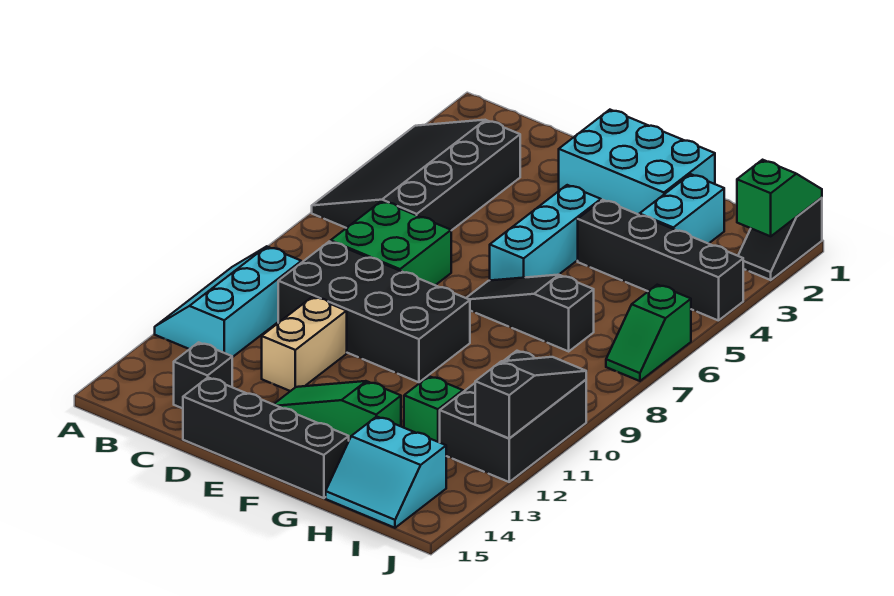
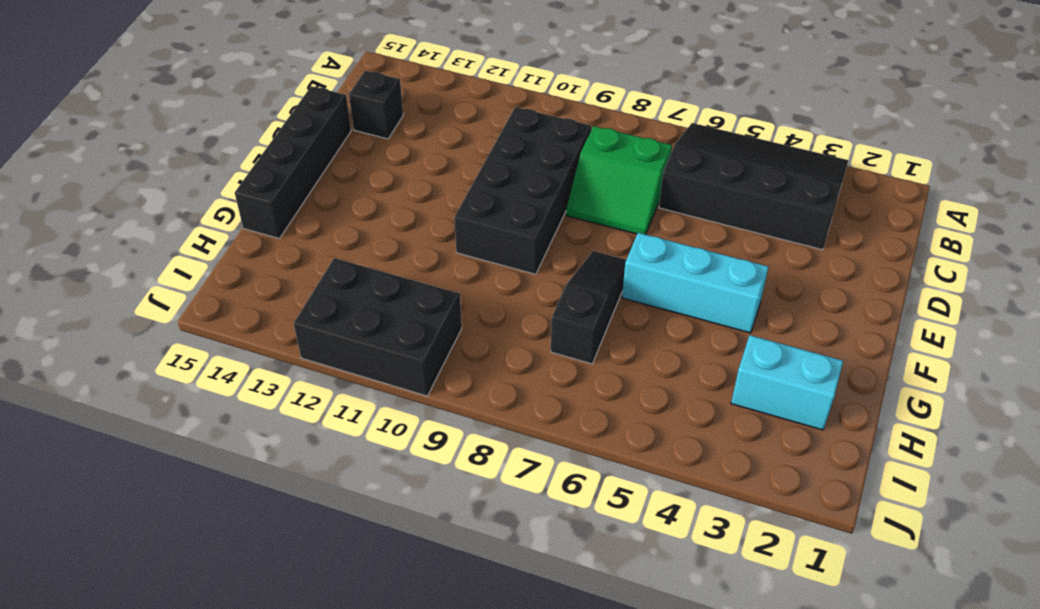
green 2x2 slope [566,126,672,234] -> green 2x2 brick [331,201,451,285]
none -> cyan 2x3 slope [155,246,301,357]
none -> tan 1x2 brick [262,297,347,391]
none -> cyan 2x3 brick [559,110,715,215]

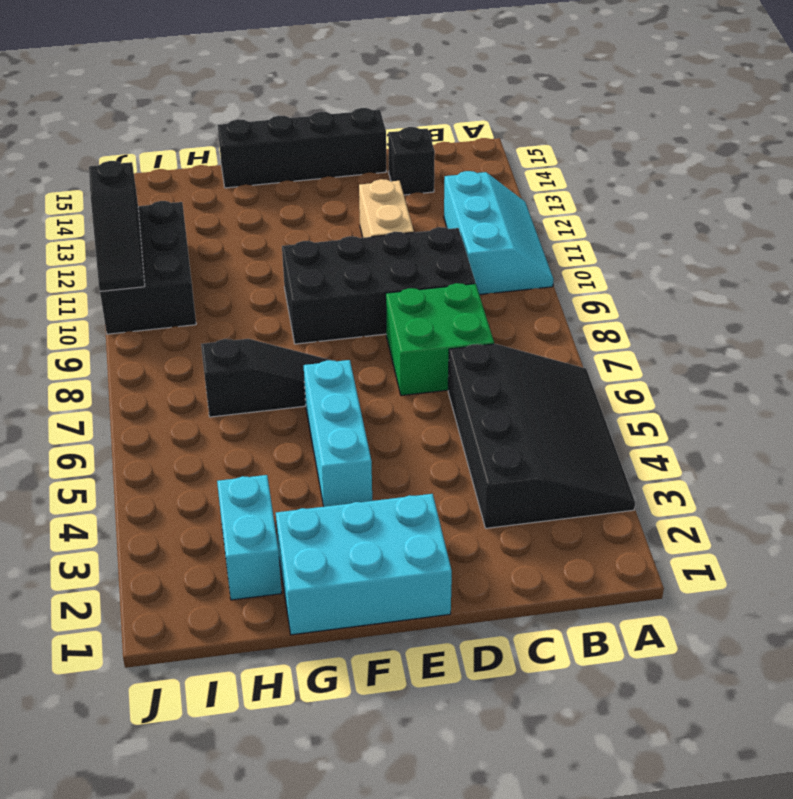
none -> green 1x3 slope [274,381,401,440]
none -> black 1x4 brick [578,200,743,321]
none -> green 1x1 brick [404,376,463,442]

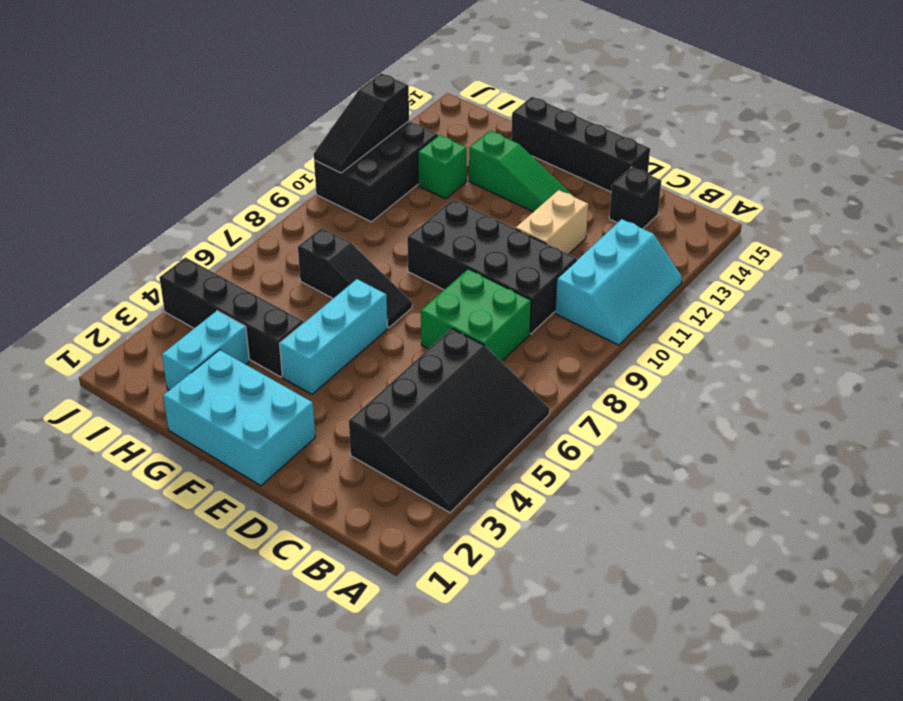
none -> cyan 2x2 slope [326,416,447,528]
none -> black 1x2 slope [738,198,822,280]
none -> green 1x2 slope [606,285,691,381]

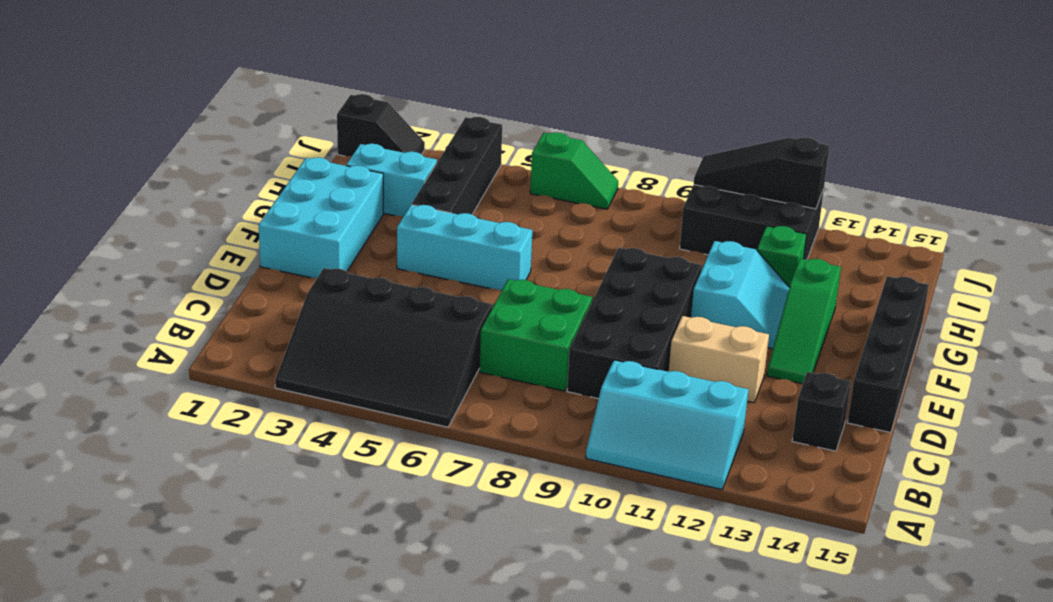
cyan 2x2 slope [691,241,790,349] -> cyan 2x2 slope moved to [326,416,447,528]
none -> black 1x3 slope [467,275,594,351]
none -> green 1x2 slope [737,160,822,236]

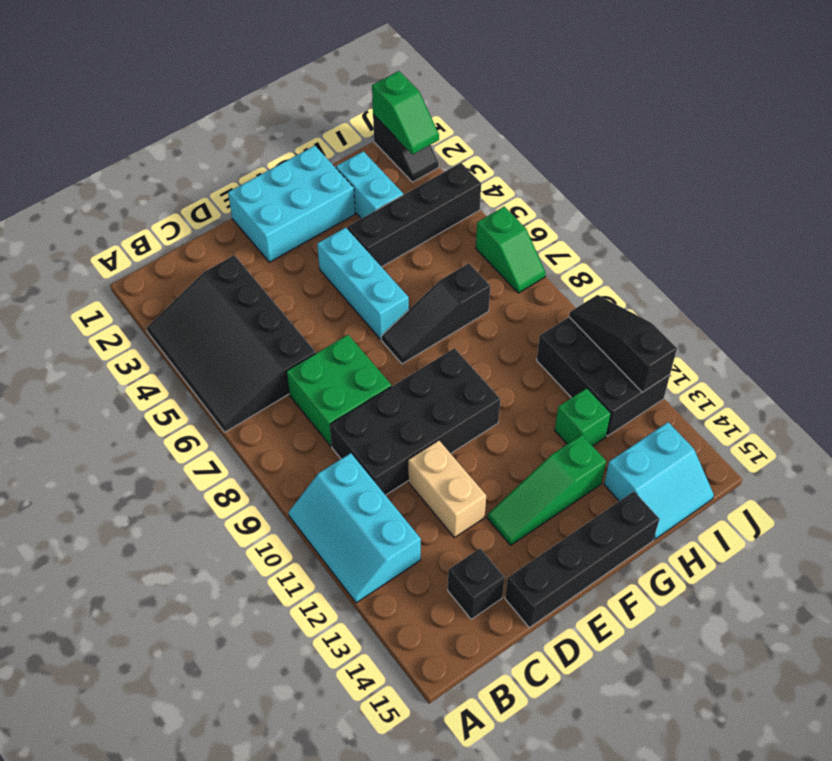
green 1x2 slope [372,71,439,155] -> green 1x2 slope turned to [737,160,822,236]

